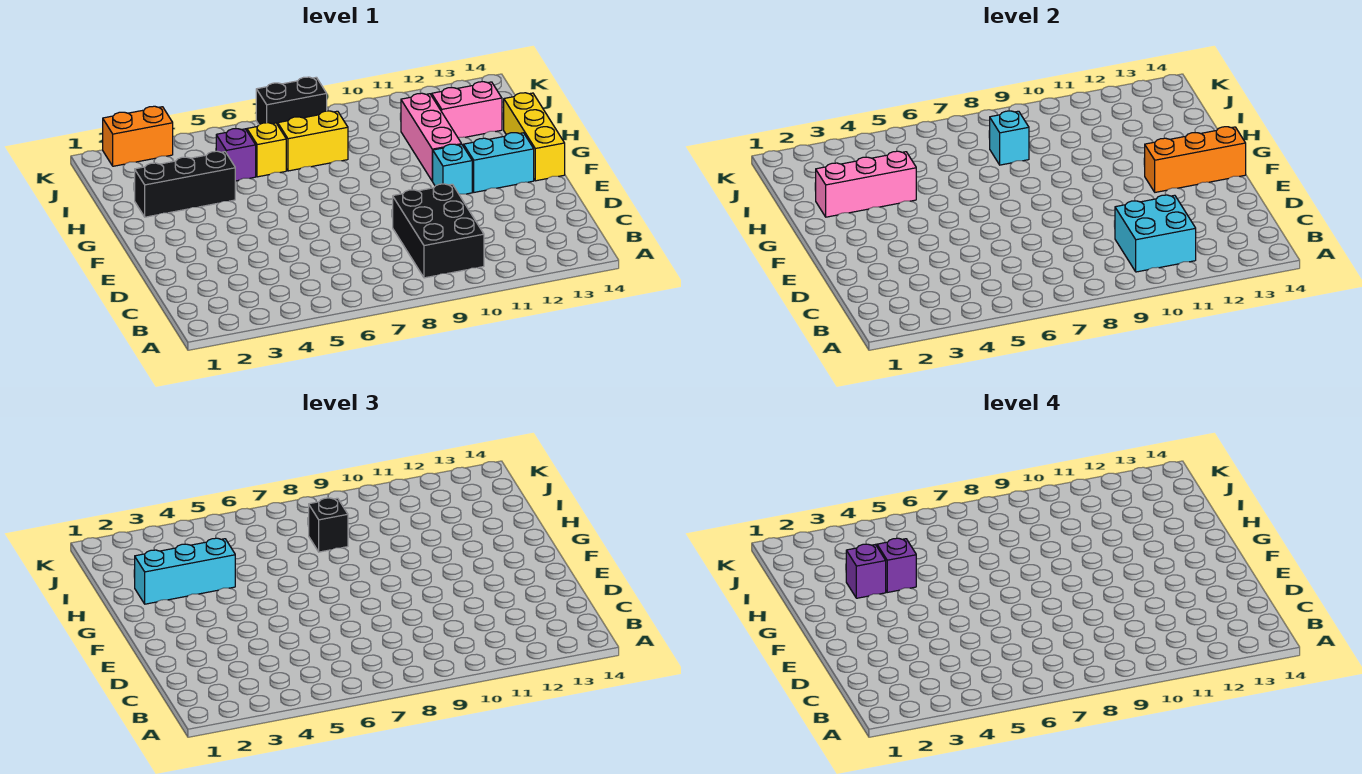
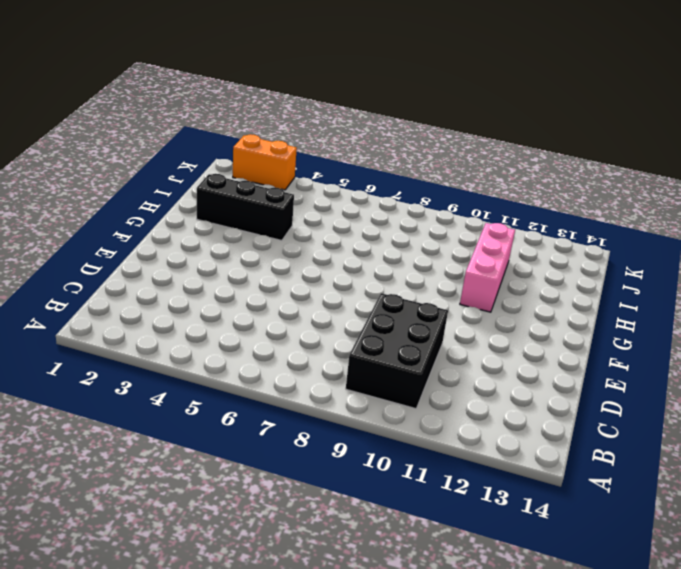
none -> cyan 1x1 brick [433,144,472,194]
none -> cyan 1x2 brick [464,133,534,192]
none -> yellow 1x3 brick [503,93,565,181]

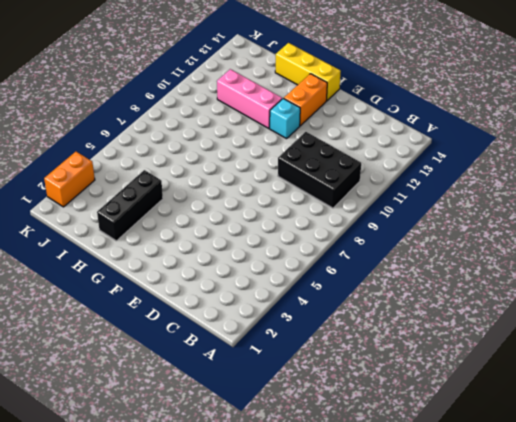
orange 1x2 brick [284,74,327,126] -> cyan 1x2 brick [464,133,534,192]
none -> purple 1x1 brick [216,129,256,181]
none -> yellow 1x1 brick [247,123,286,177]
none -> yellow 1x2 brick [278,111,348,171]

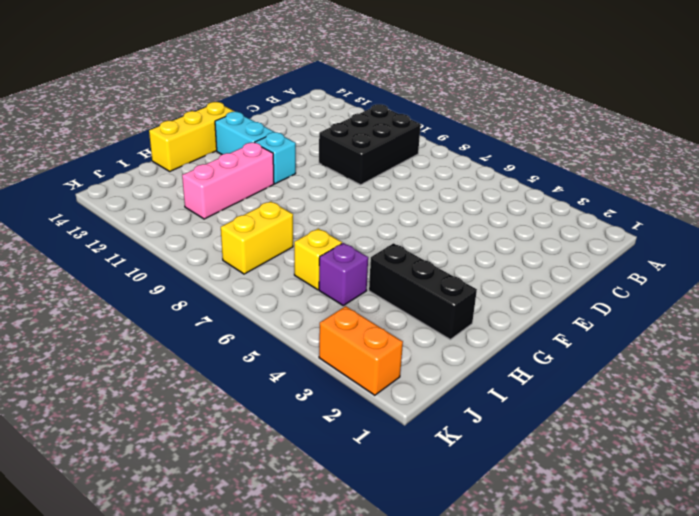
yellow 1x2 brick [221,201,293,274] -> yellow 1x2 brick turned to [278,111,348,171]
none -> pink 1x2 brick [432,82,502,137]
none -> black 1x2 brick [256,77,327,125]
none -> cyan 2x2 brick [1115,195,1196,272]

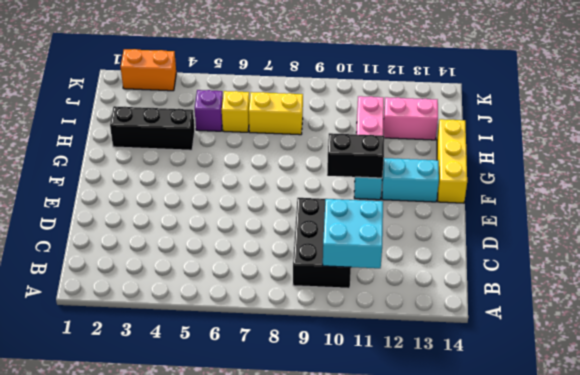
black 1x2 brick [327,133,384,178] -> black 1x2 brick moved to [256,77,327,125]
none -> orange 1x3 brick [1145,127,1246,192]
none -> pink 1x3 brick [816,151,916,217]
none -> cyan 1x1 brick [990,111,1029,165]

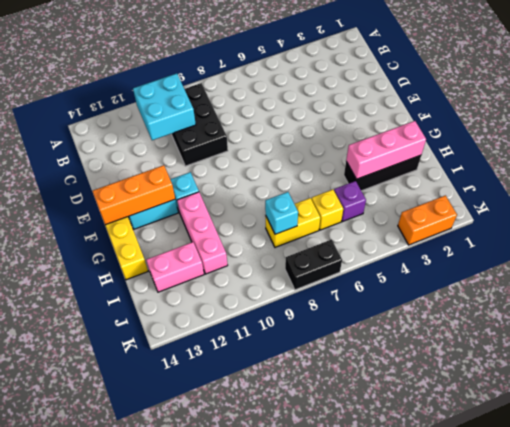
none -> cyan 1x3 brick [135,538,235,604]
none -> black 1x1 brick [309,498,348,552]
none -> purple 1x1 brick [846,544,886,598]

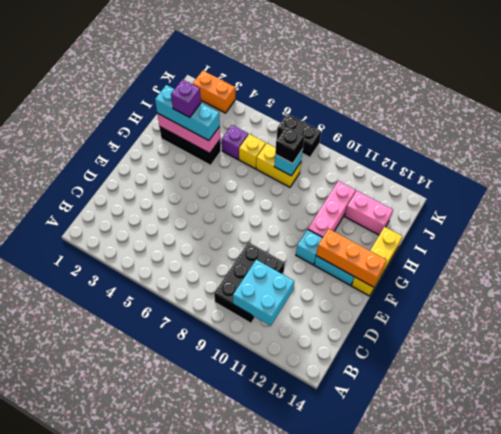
none -> purple 1x1 brick [877,538,916,592]

